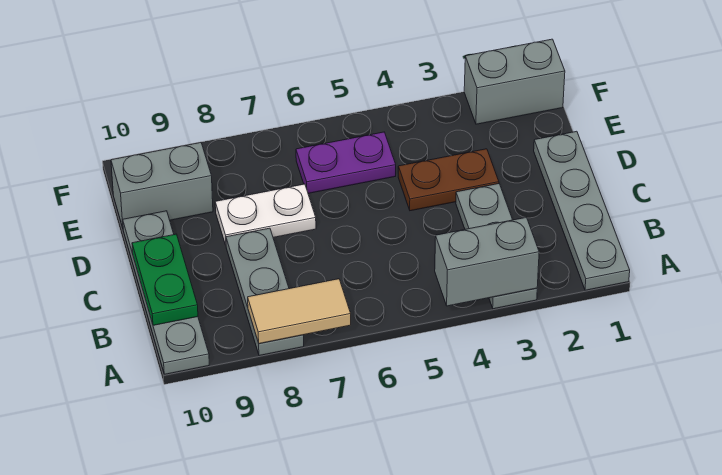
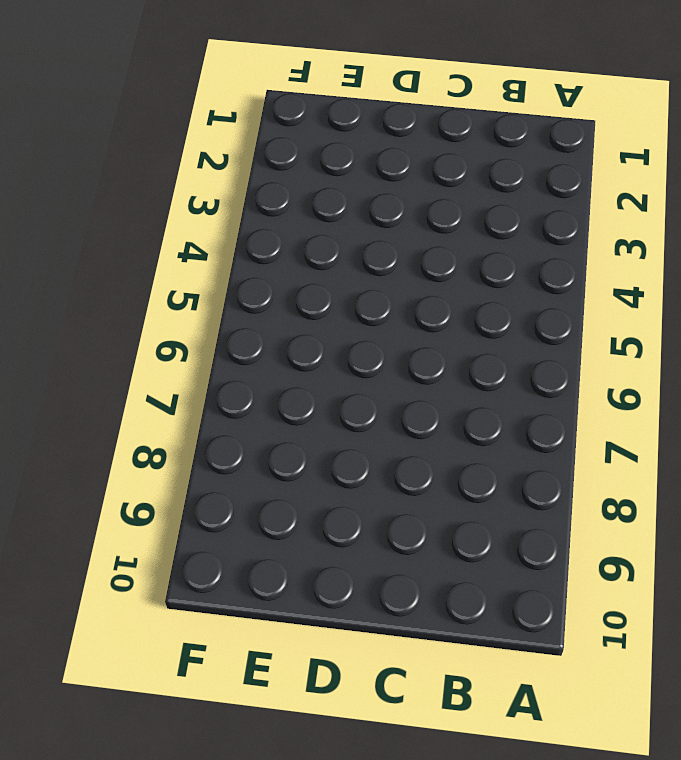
none -> grey 1x4 plate [534,131,630,290]
none -> grey 1x3 plate [456,184,537,309]
none -> grey 1x3 plate [226,228,304,356]

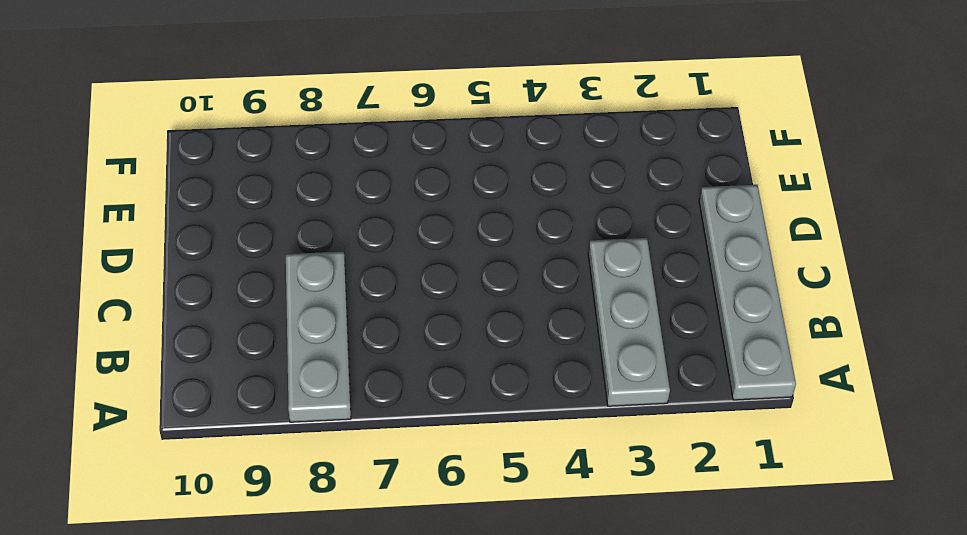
none -> grey 1x4 plate [123,211,209,374]
none -> brown 1x2 plate [398,149,499,211]
none -> white 1x2 plate [215,184,316,245]

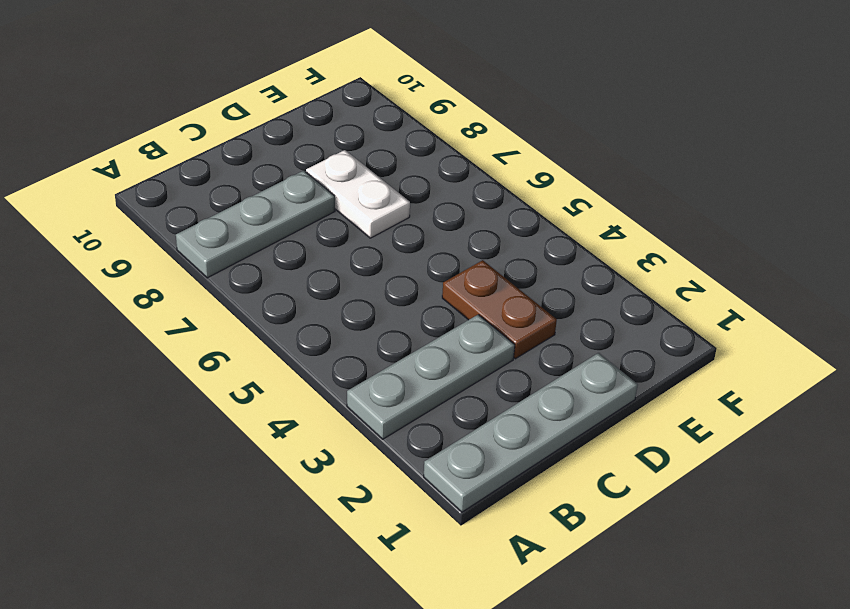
none -> grey 1x4 plate [123,211,209,374]
none -> purple 1x2 plate [296,132,396,193]
none -> grey 1x2 brick [111,143,213,228]

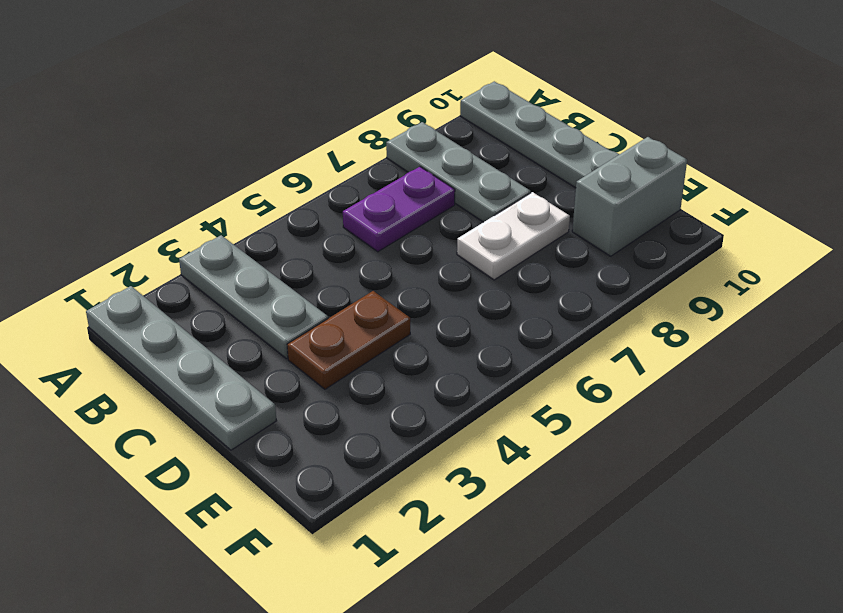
purple 1x2 plate [343,167,455,252] -> purple 1x2 plate moved to [296,132,396,193]
none -> grey 1x2 brick [464,39,565,124]
none -> grey 1x2 brick [435,217,539,306]
none -> tan 1x2 tile [248,279,351,344]

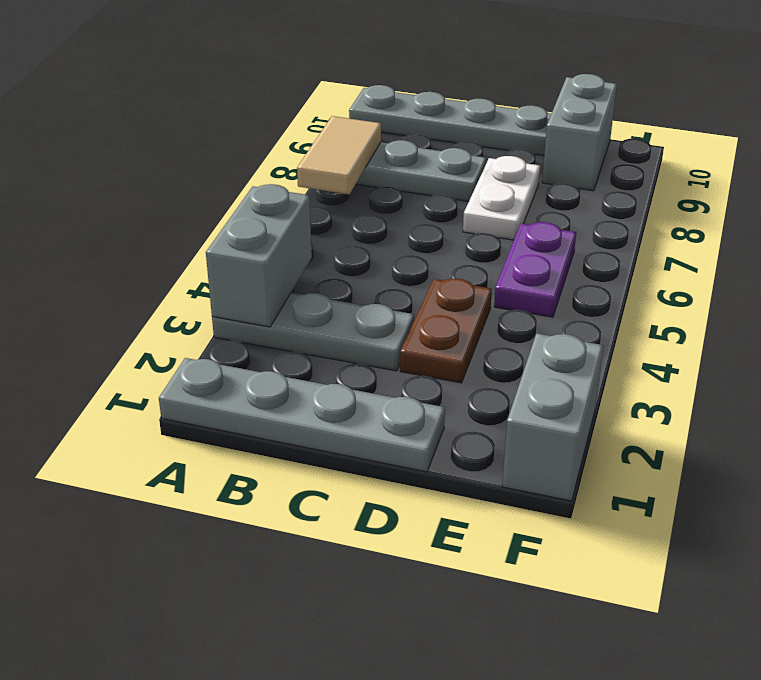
none -> green 1x2 plate [132,234,198,325]

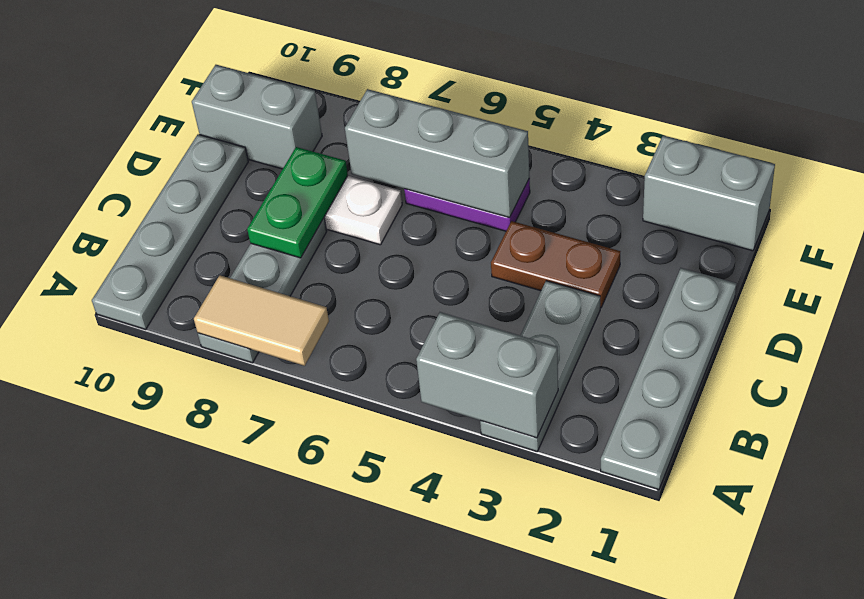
green 1x2 plate [247,147,348,258] -> green 1x2 plate moved to [132,234,198,325]
grey 1x3 brick [345,89,530,218] -> none

